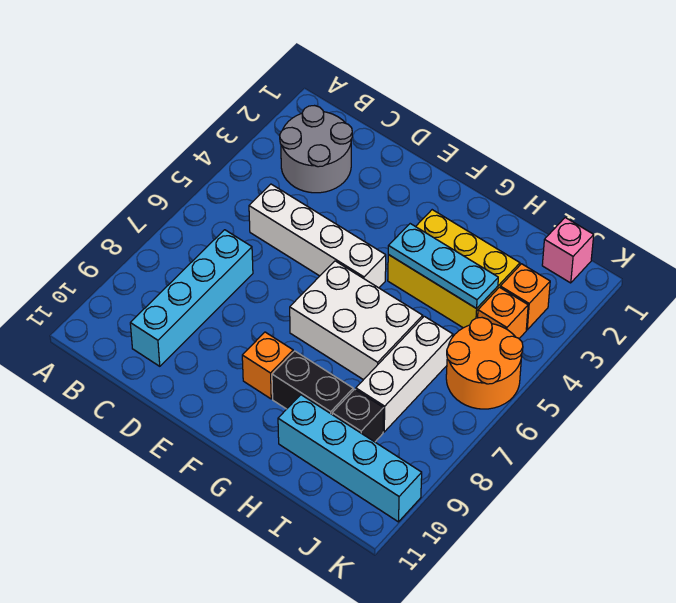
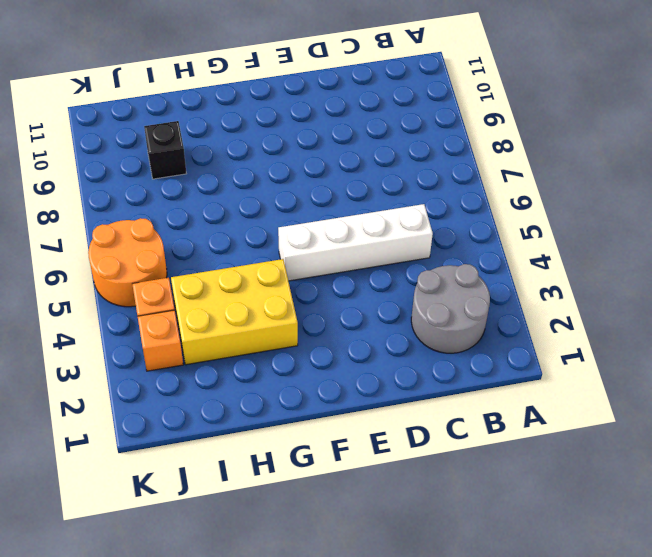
none -> cyan 1x4 brick [130,230,253,366]
none -> white 2x3 brick [290,261,423,380]
none -> orange 1x1 brick [242,332,293,399]

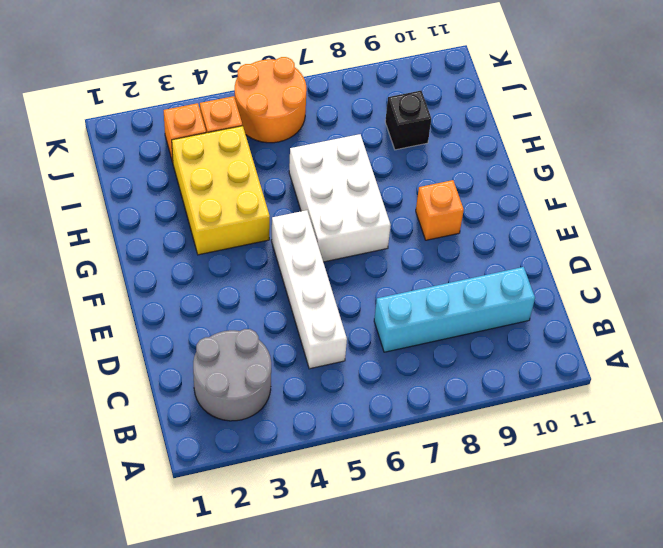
none -> black 1x2 brick [272,351,353,414]
none -> cyan 1x4 brick [278,395,422,522]
none -> white 1x3 brick [356,316,453,432]

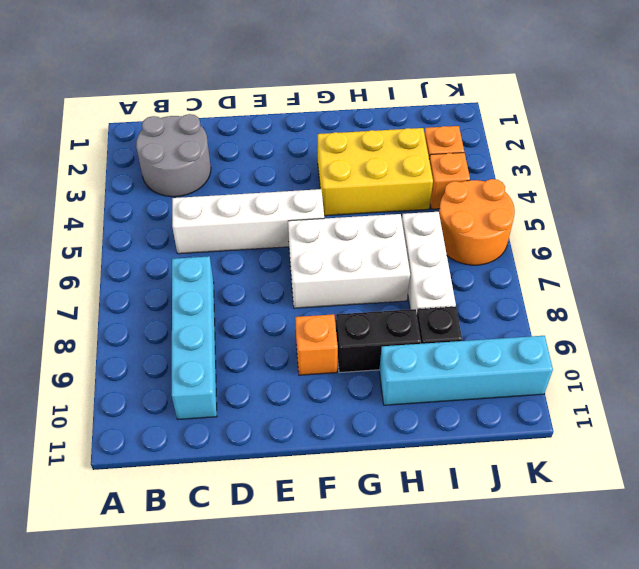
none -> pink 1x1 brick [542,218,594,283]
none -> cyan 1x3 plate [388,224,498,309]

